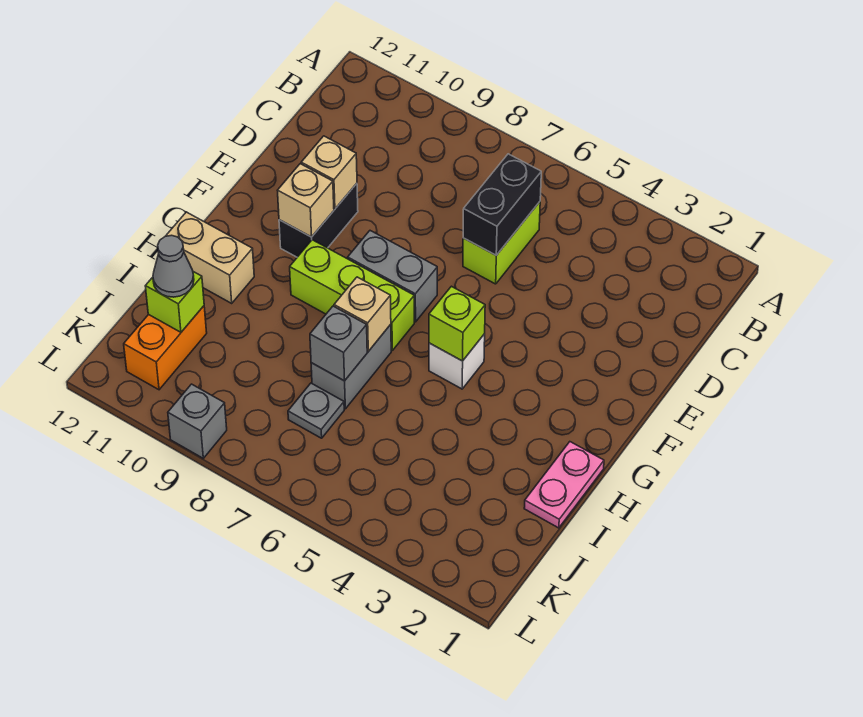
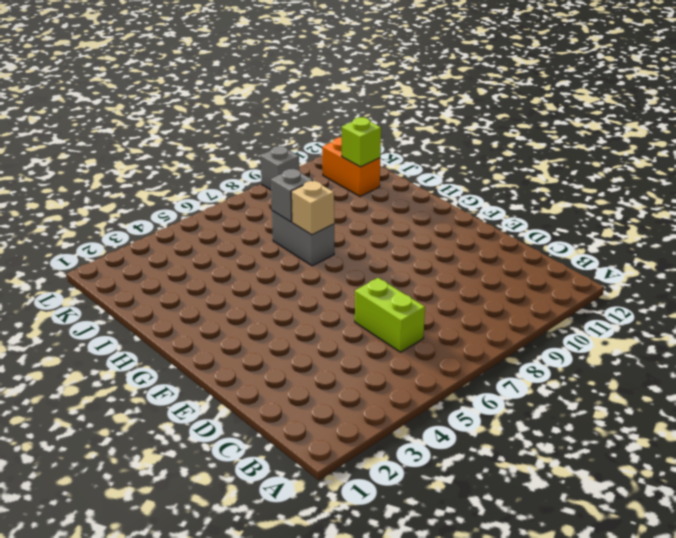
none -> black 1x2 brick [279,183,358,257]
none -> grey 1x2 brick [348,231,437,322]
none -> white 1x1 brick [429,334,485,389]

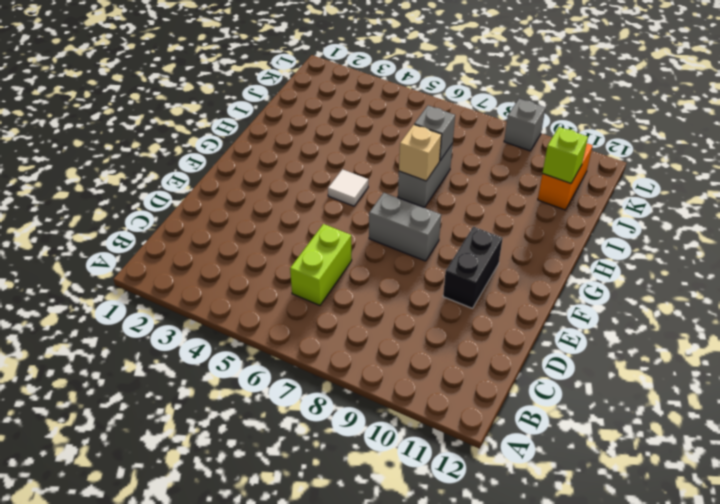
white 1x1 tile [328,169,368,206] -> white 1x1 brick [429,334,485,389]
none -> lime 1x3 brick [290,240,414,350]
none -> pink 1x2 plate [524,442,604,528]
none -> tan 1x2 brick [166,212,254,303]

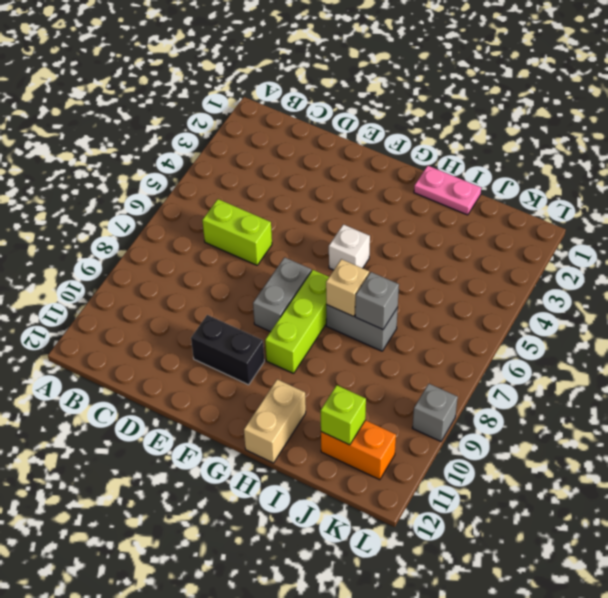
none -> grey 1x1 plate [288,383,344,438]
none -> black 1x2 brick [463,154,541,255]
none -> tan 1x1 brick [301,136,357,209]

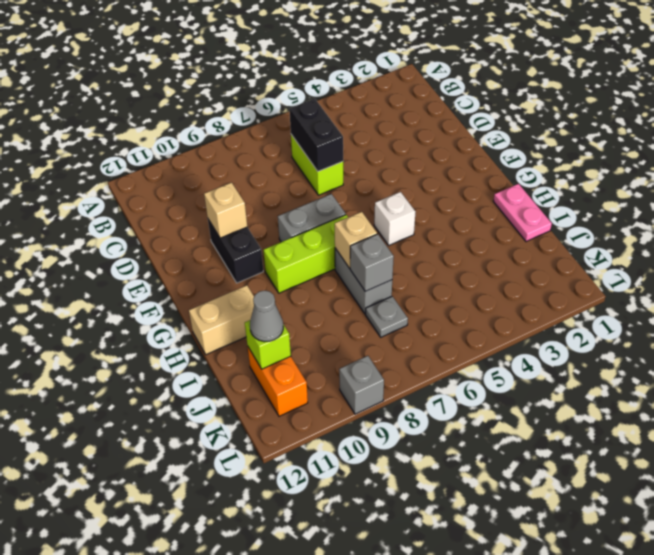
none -> tan 1x1 brick [277,164,334,237]
none -> lime 1x1 brick [429,286,485,361]

